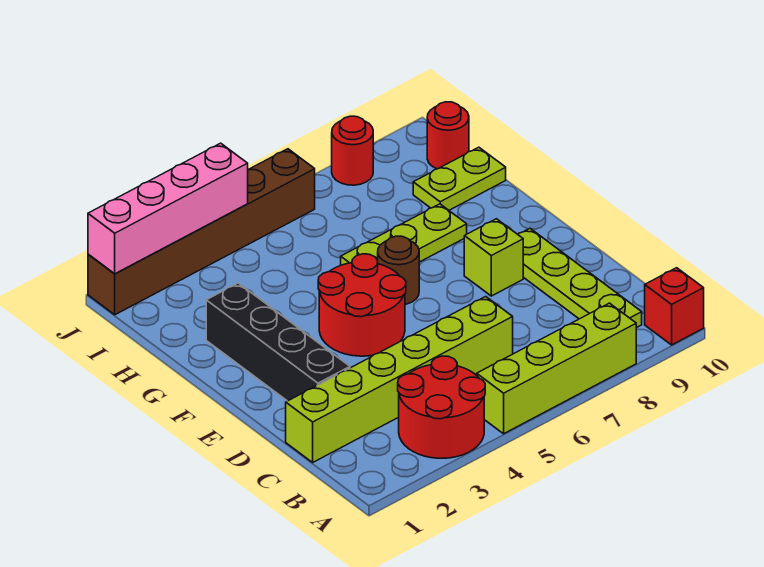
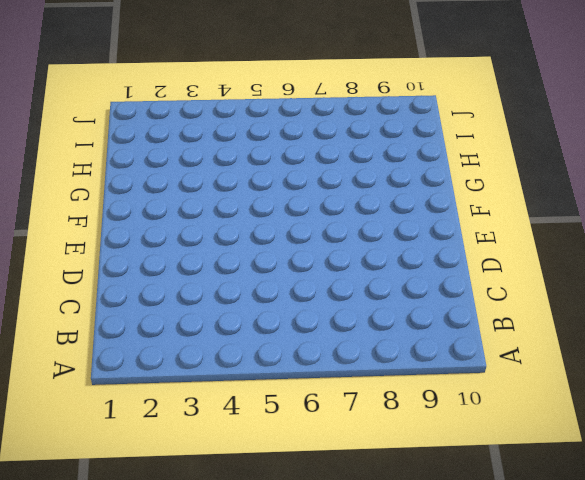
none -> red 2x2 round brick [398,356,485,458]
none -> lime 1x4 brick [477,303,636,434]
none -> red 1x1 brick [645,268,704,345]

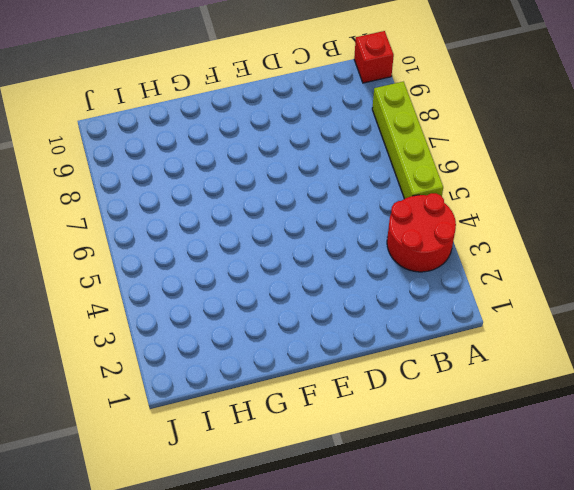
none -> lime 1x4 plate [518,229,642,328]
none -> lime 1x6 brick [286,297,513,462]
none -> black 1x4 brick [206,283,350,401]

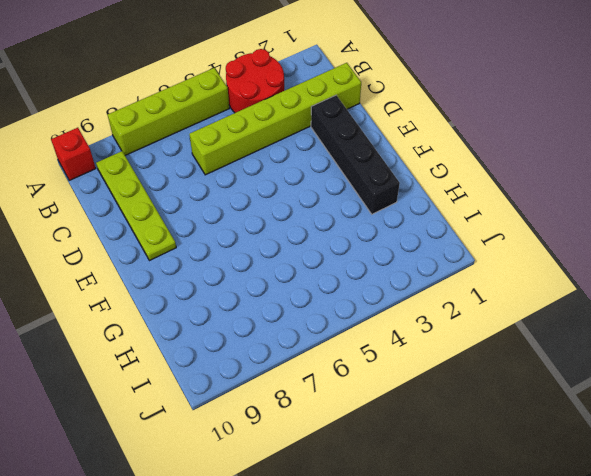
none -> red 2x2 round brick [318,254,406,356]
none -> lime 1x1 brick [464,219,523,296]
none -> brown 1x1 round brick [378,236,419,304]

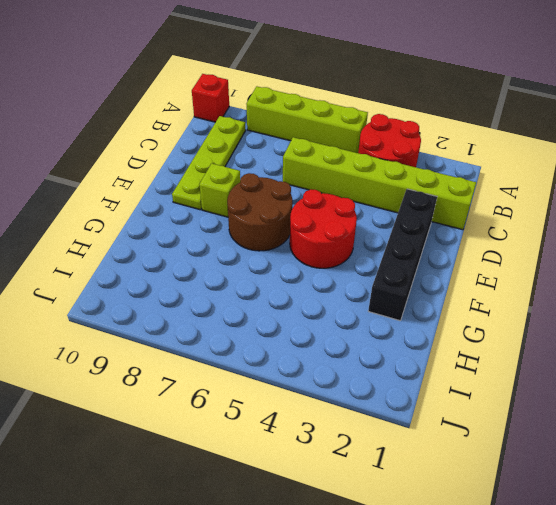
brown 2x2 round brick [227,173,292,251] -> brown 1x1 round brick [378,236,419,304]
none -> lime 1x3 plate [341,204,467,265]
none -> lime 1x2 plate [413,147,506,210]
none -> red 1x1 round brick [427,102,469,169]

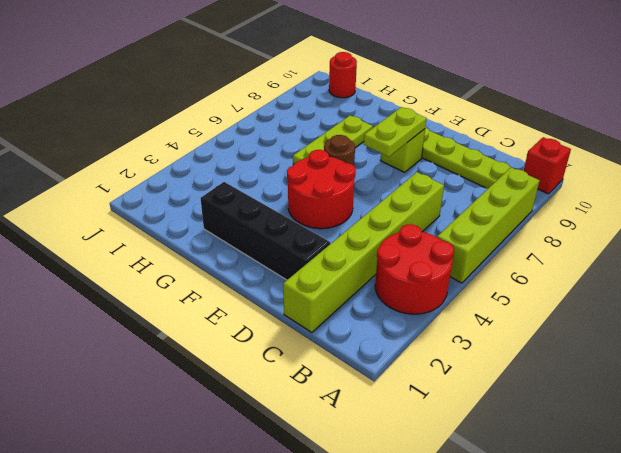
lime 1x2 plate [364,107,426,157] -> lime 1x2 plate moved to [413,147,506,210]
none -> brown 1x6 brick [88,149,315,315]
none -> red 1x1 round brick [332,116,373,185]
none -> pink 1x4 brick [88,143,248,274]

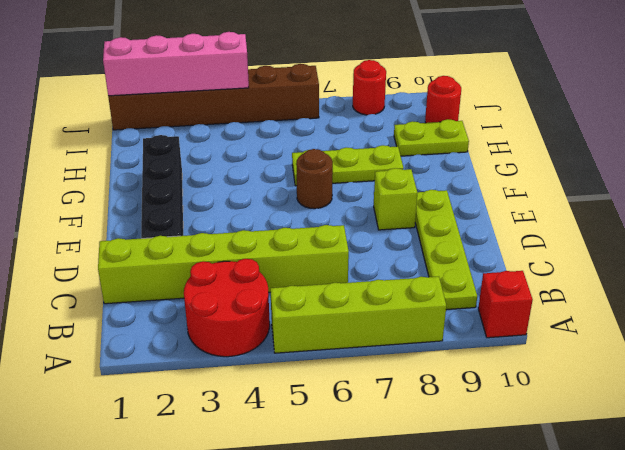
none -> red 2x2 round brick [318,254,406,356]

